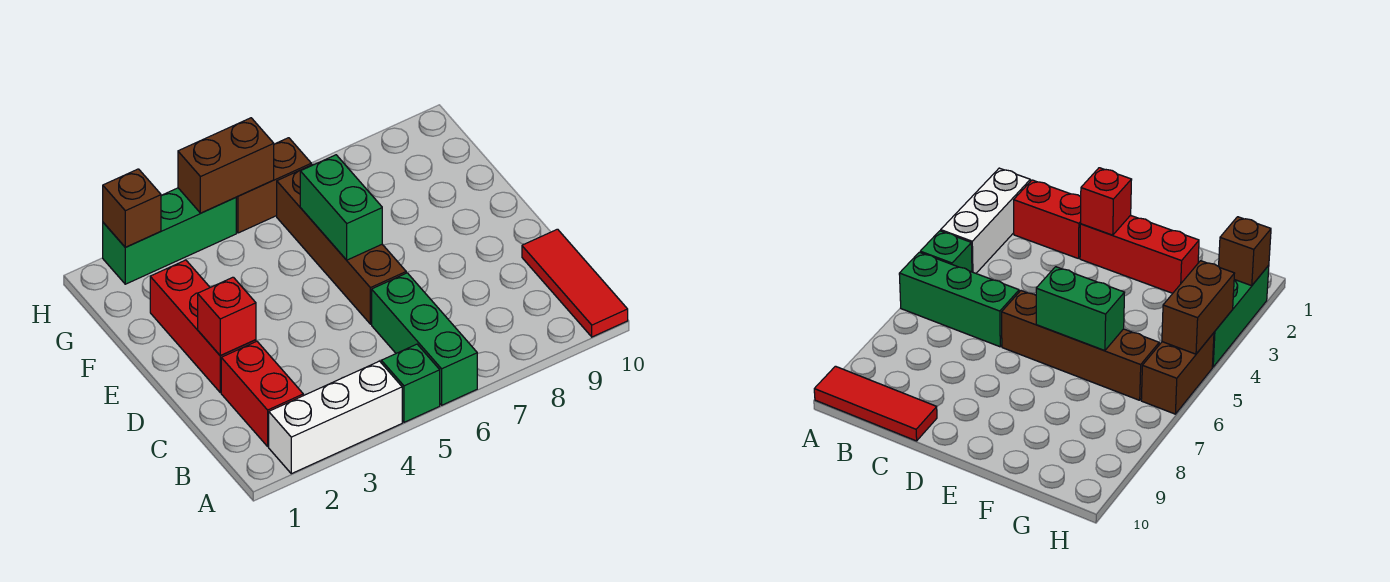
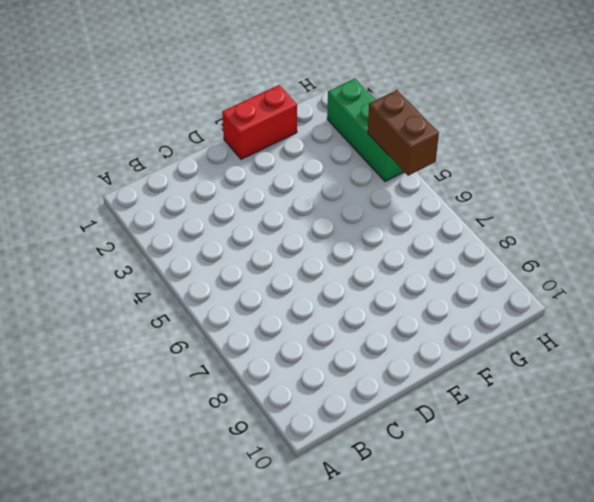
red 1x2 brick [222,85,297,159] -> red 1x2 brick moved to [221,341,303,446]
none -> white 1x3 brick [269,361,402,474]
none -> green 1x1 brick [381,344,440,422]
none -> green 1x3 brick [372,273,477,405]

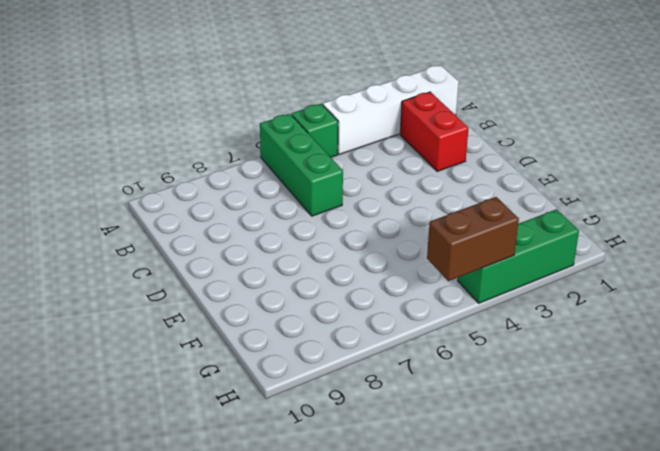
white 1x4 brick [323,65,459,155] -> white 1x3 brick [269,361,402,474]
none -> red 1x3 tile [522,229,628,337]
none -> red 1x3 brick [150,260,256,392]
none -> brown 1x4 brick [277,165,406,324]

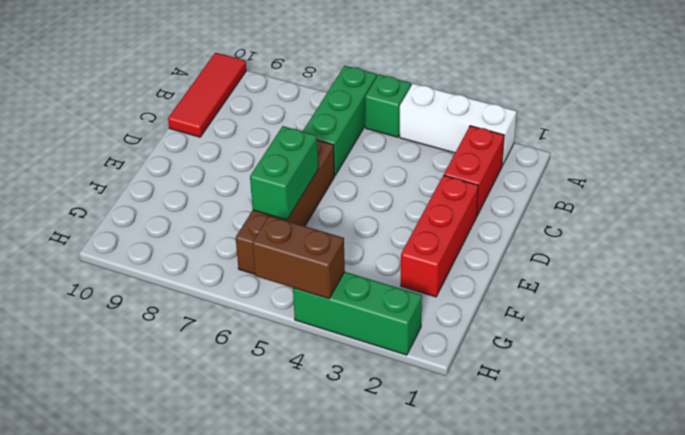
none -> brown 1x2 brick [236,138,311,233]
none -> red 1x1 brick [198,277,256,356]
none -> brown 1x1 brick [103,169,161,247]

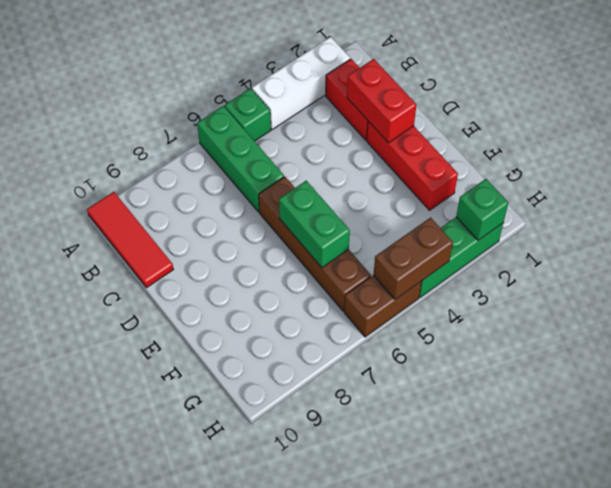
red 1x2 brick [347,59,416,143] -> red 1x1 brick [198,277,256,356]
green 1x1 brick [456,179,508,240] -> brown 1x1 brick [103,169,161,247]

